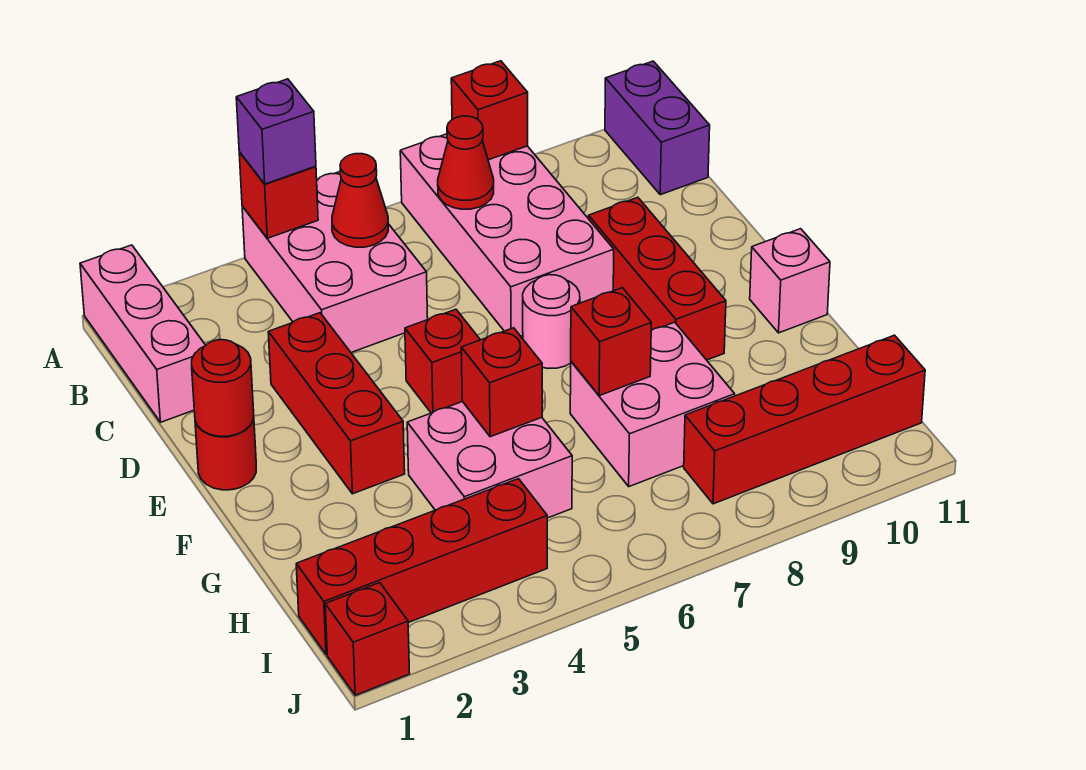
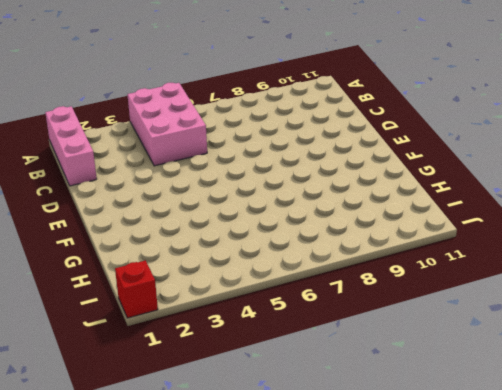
none -> pink 2x4 brick [400,134,614,336]
none -> purple 1x2 brick [605,61,710,195]
none -> red 1x3 brick [268,313,405,494]

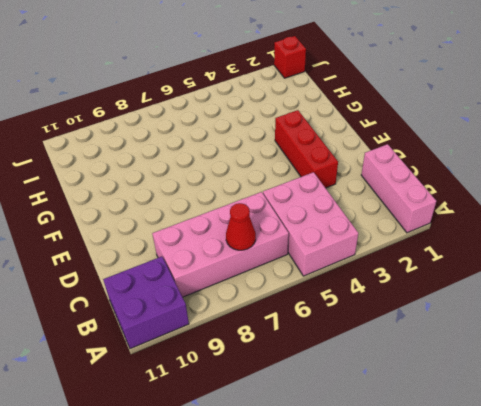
purple 2x2 brick [103,256,189,349] -> purple 1x2 brick [605,61,710,195]
pink 2x4 brick [152,192,289,297] -> pink 2x4 brick turned to [400,134,614,336]
none -> red 1x3 brick [589,197,726,360]
none -> red 1x1 round brick [195,419,256,490]
none -> red 1x1 brick [405,309,480,413]

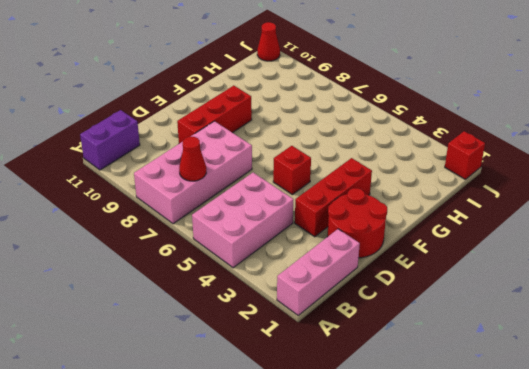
red 2x2 round brick [327,188,387,258] -> red 1x1 round brick [195,419,256,490]
red 1x1 cone [257,22,280,61] -> red 1x1 cone moved to [332,154,388,247]
none -> pink 1x1 round brick [523,275,580,368]
none -> pink 1x1 brick [750,229,830,333]
none -> pink 2x2 brick [407,402,572,518]

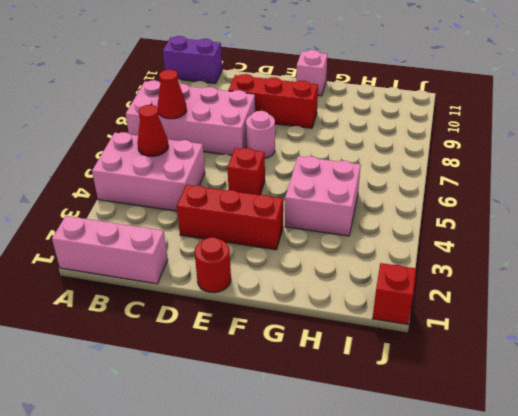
none -> pink 2x2 brick [570,322,735,486]
none -> red 1x4 brick [296,479,547,654]
none -> red 1x4 brick [684,335,925,504]

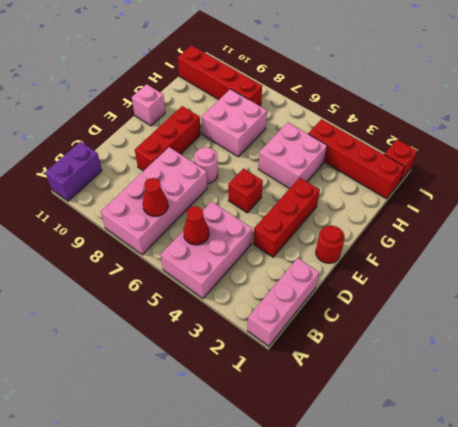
none -> red 1x1 brick [239,152,318,238]
none -> red 1x1 brick [451,61,528,160]
none -> red 1x1 round brick [192,340,254,436]

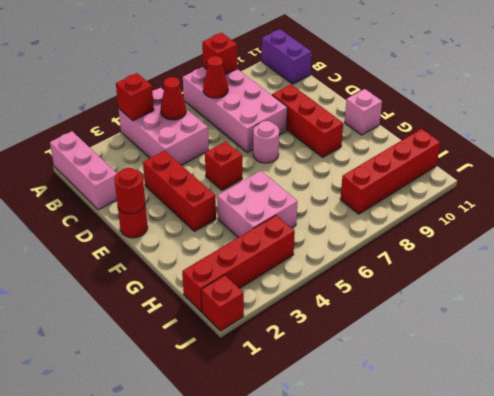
none -> pink 2x2 brick [570,322,735,486]
none -> red 1x1 brick [461,328,542,437]
none -> red 1x1 brick [571,288,651,396]

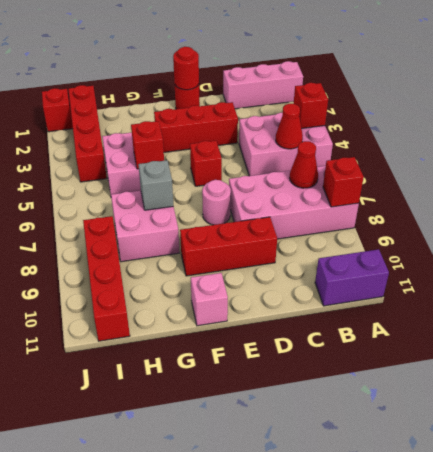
grey 1x1 brick [138,160,173,210] -> red 1x1 brick [571,288,651,396]
none -> purple 1x1 brick [236,79,316,184]

